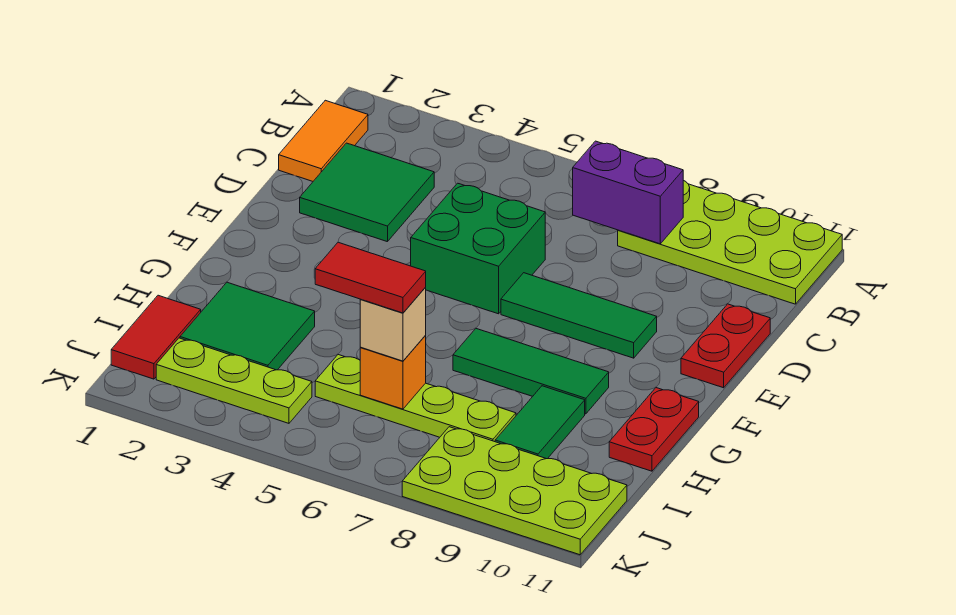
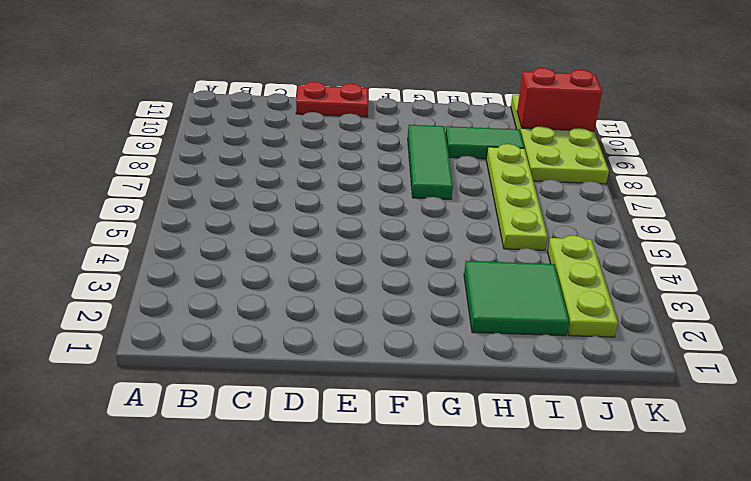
red 1x2 brick [517,68,602,131] -> none
none -> lime 2x4 plate [618,180,842,304]
none -> orange 1x2 tile [279,100,368,181]
none -> green 2x2 tile [300,143,434,242]

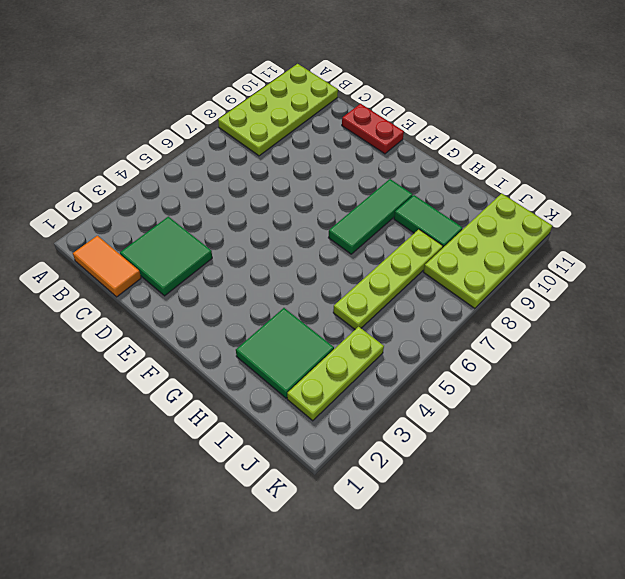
none -> green 2x2 brick [411,183,545,314]
none -> green 1x3 tile [501,273,657,358]
none -> red 1x2 plate [609,388,699,471]

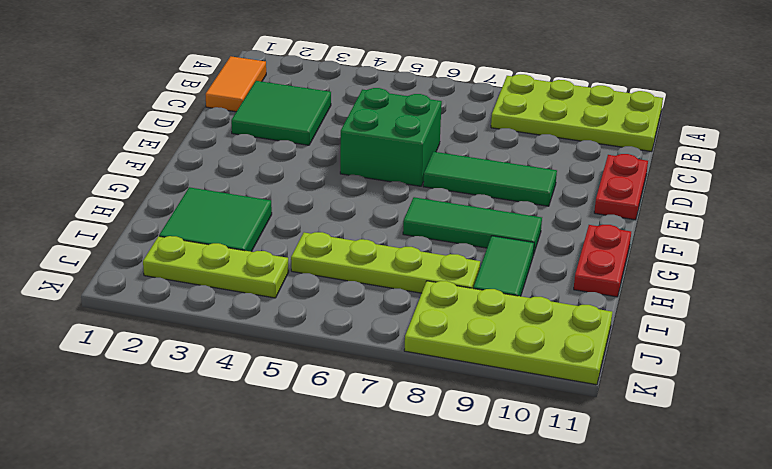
none -> red 1x2 tile [111,295,201,379]
none -> purple 1x2 brick [573,141,683,244]
none -> orange 1x1 brick [360,335,426,409]

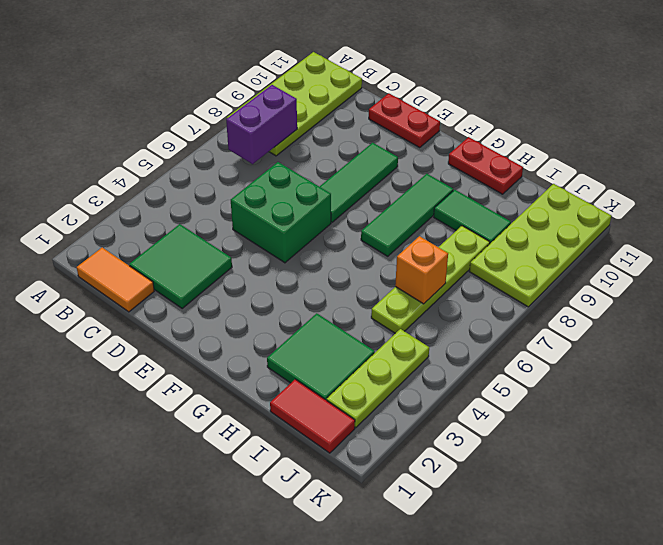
none -> tan 1x1 brick [360,287,426,361]
none -> red 1x2 tile [315,242,426,313]

